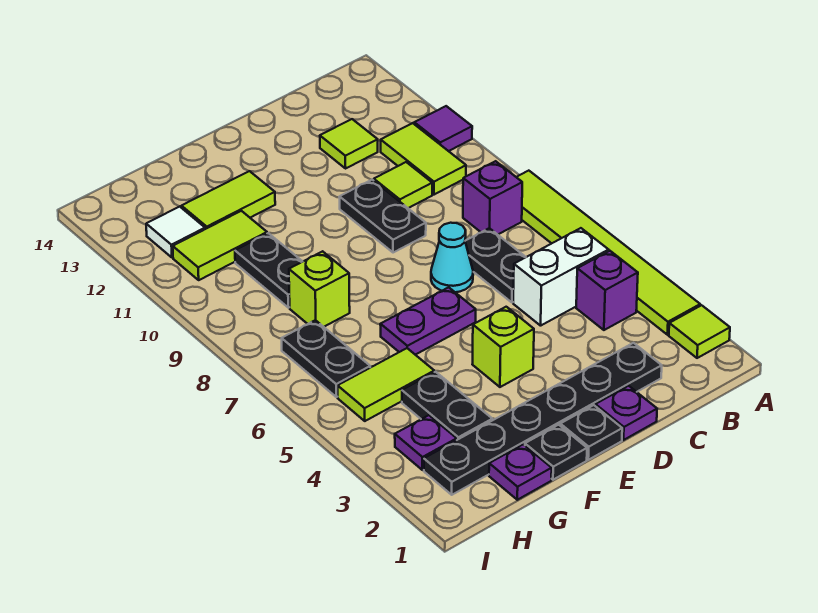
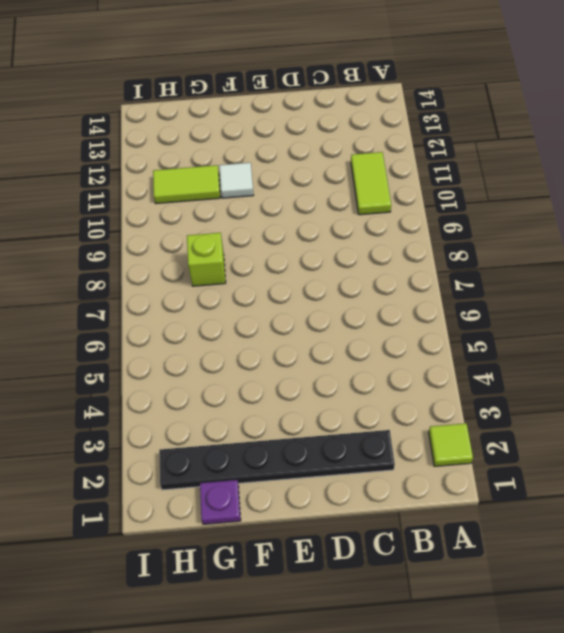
white 1x1 tile [219,163,253,198] -> white 1x1 tile moved to [146,206,205,258]
none -> lime 1x6 tile [517,171,700,335]
none -> purple 1x1 tile [414,106,472,151]
none -> purple 1x1 brick [576,251,638,330]

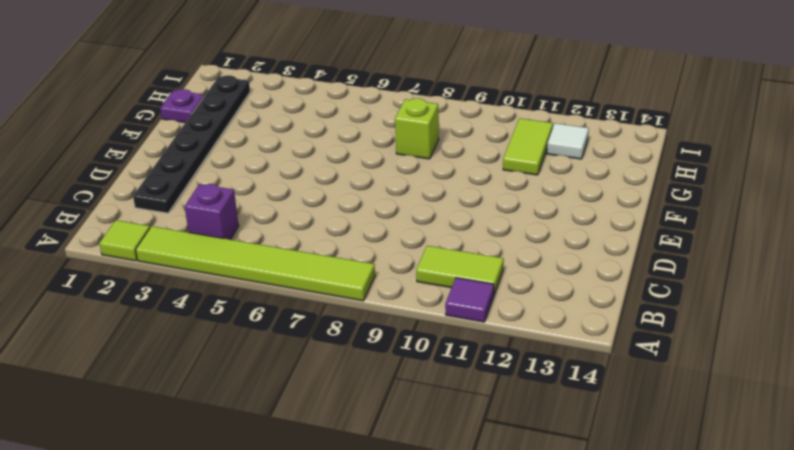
none -> white 1x2 brick [513,228,609,326]
none -> purple 1x1 brick [463,161,522,235]
none -> black 1x2 plate [465,228,526,302]

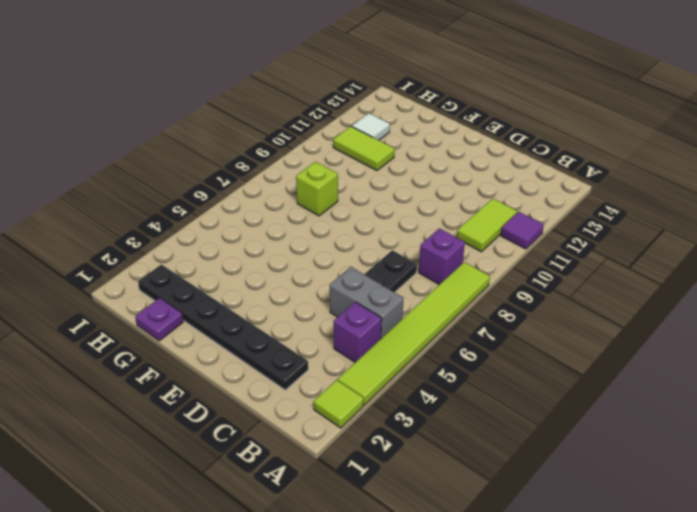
grey 1x2 brick [330,267,404,338] -> white 1x2 brick [513,228,609,326]
none -> lime 1x1 tile [374,162,432,208]
none -> lime 1x1 tile [320,119,378,168]
none -> purple 1x1 plate [595,386,657,440]

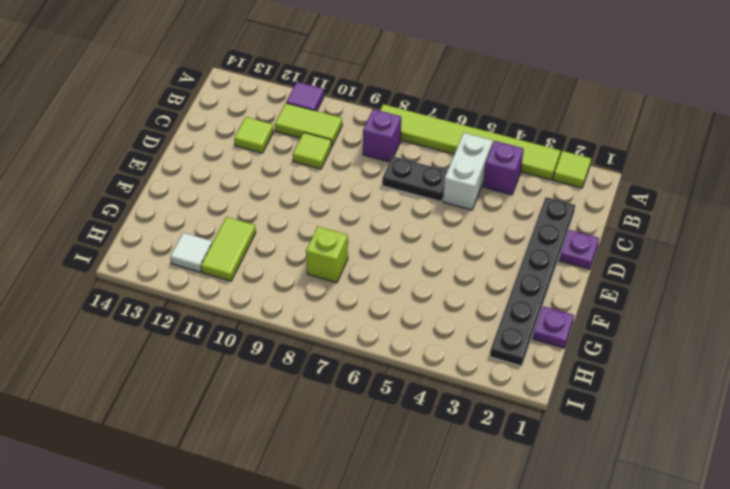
none -> cyan 1x1 cone [431,223,473,292]
none -> black 1x2 plate [340,180,426,253]
none -> black 1x1 plate [560,405,622,460]

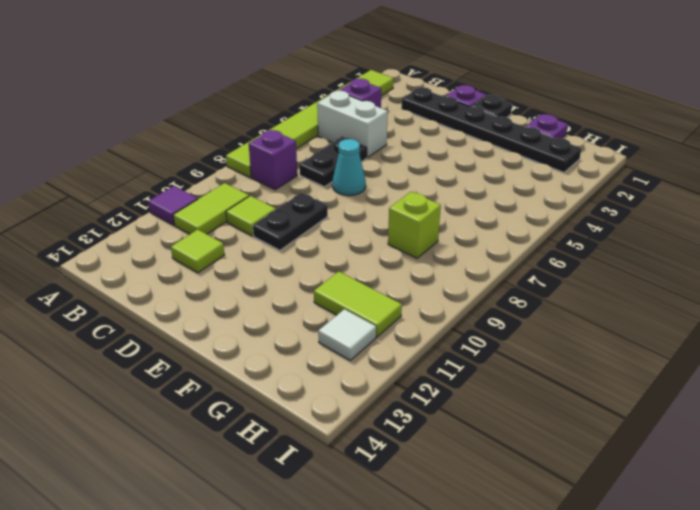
none -> lime 1x1 brick [472,307,534,387]
none -> purple 1x2 plate [380,287,476,355]
none -> black 1x1 plate [525,425,587,480]

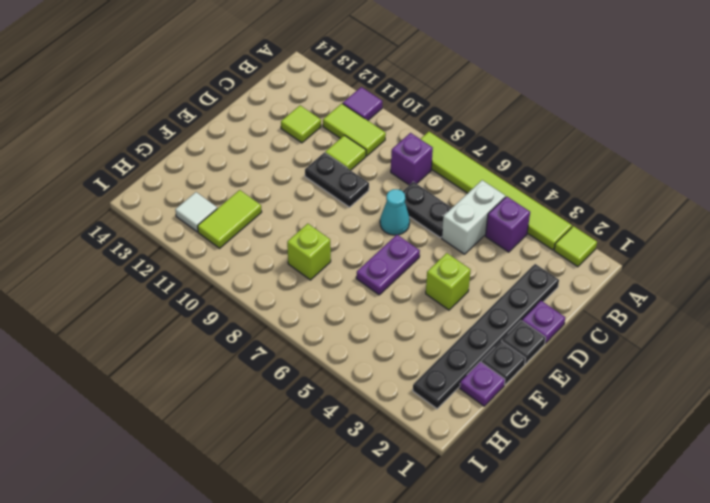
none -> lime 1x2 tile [181,171,275,229]
none -> black 1x2 plate [402,372,492,440]
none -> lime 1x2 tile [338,348,434,421]

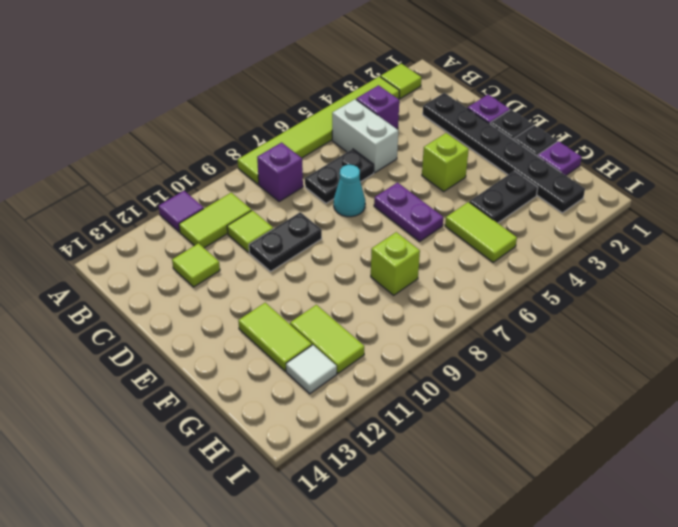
none -> black 1x2 plate [235,233,303,308]
none -> purple 1x1 plate [395,415,457,470]
none -> black 1x2 plate [282,320,370,397]

